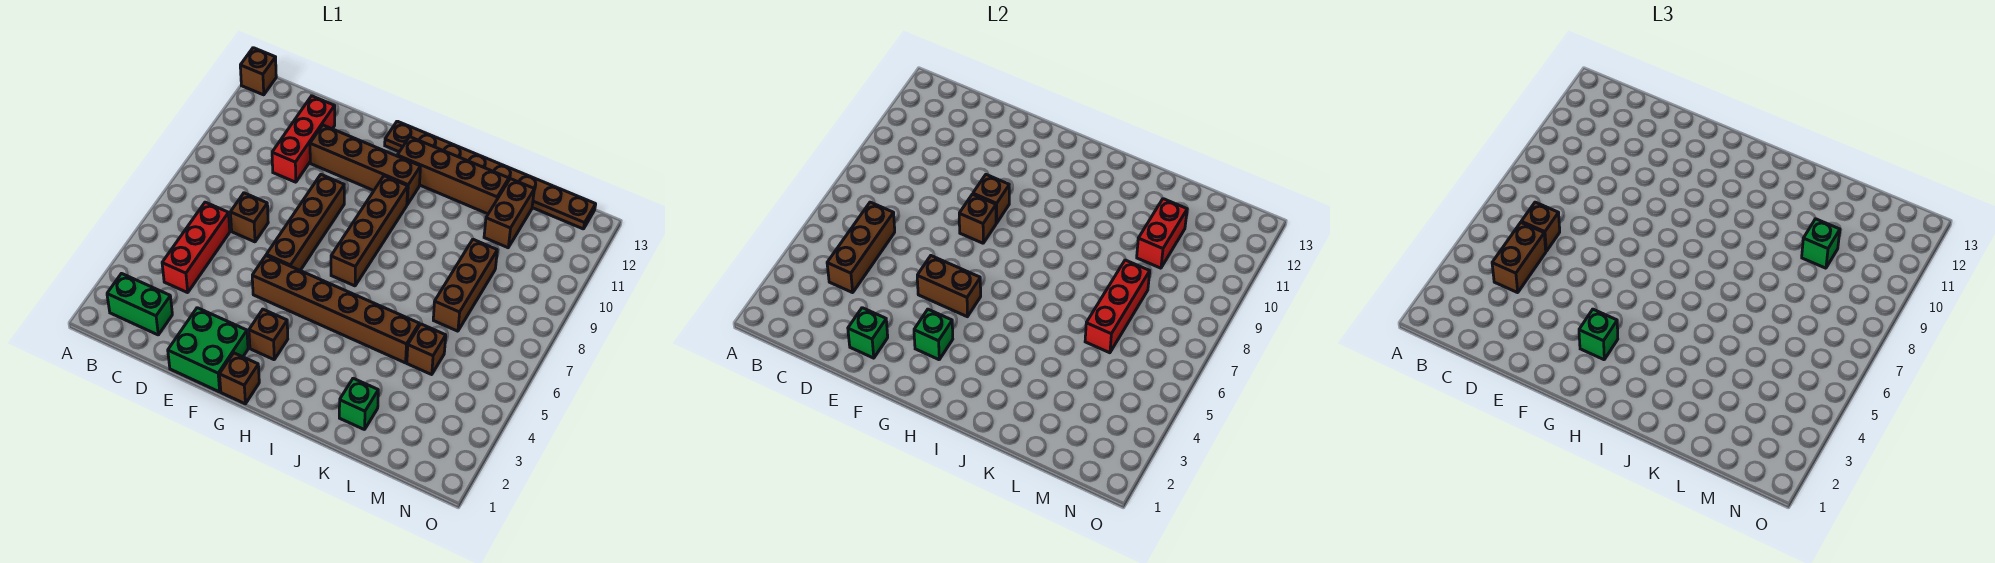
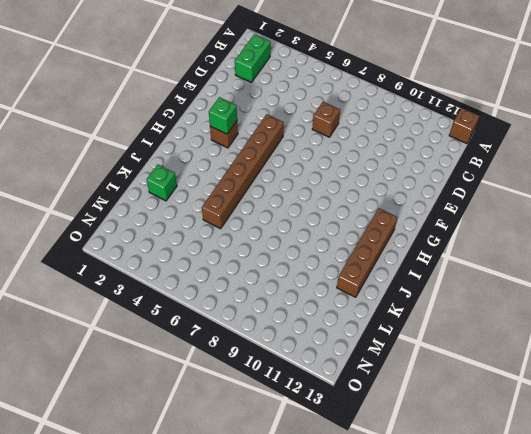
none -> red 1x3 brick [162,202,230,293]
none -> red 1x3 brick [272,96,335,182]
none -> green 2x2 brick [168,308,248,392]
none -> brown 1x4 brick [310,125,420,205]

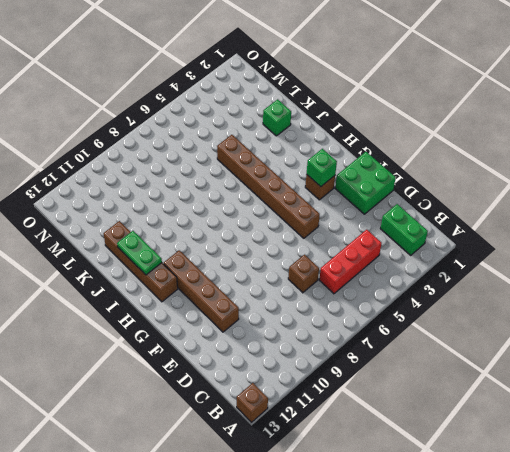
green 1x2 plate [117,231,162,275] -> none
none -> red 1x3 brick [272,96,335,182]
none -> brown 1x4 brick [266,175,344,270]
none -> brown 1x1 brick [220,353,259,404]
none -> brown 1x8 plate [385,121,596,229]

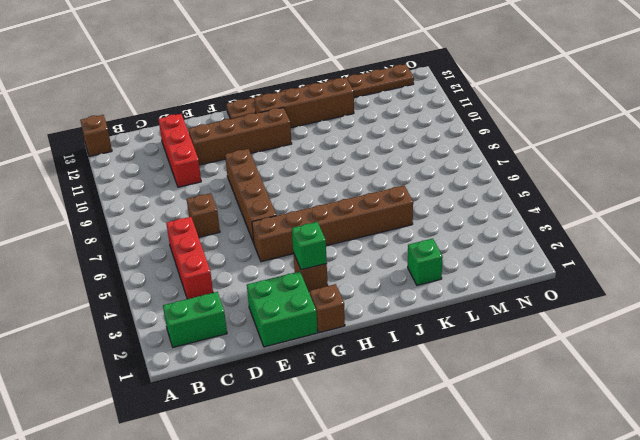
none -> brown 1x4 brick [331,176,408,286]
none -> brown 1x1 brick [407,324,446,375]
none -> brown 1x3 brick [433,239,497,331]
none -> brown 1x2 brick [484,179,534,248]

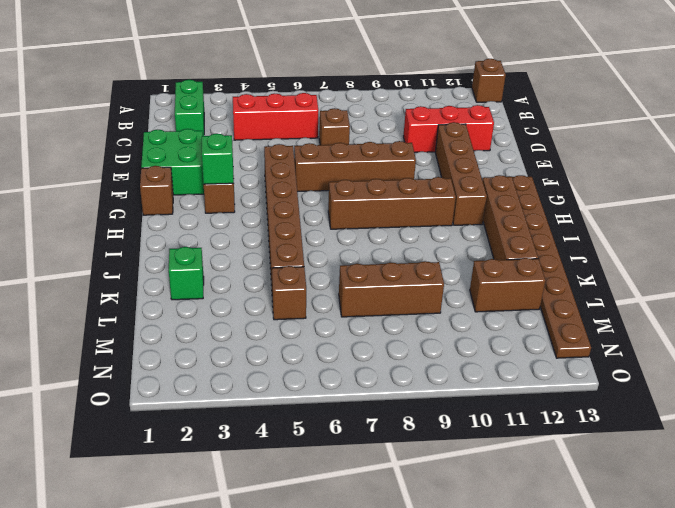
none -> brown 1x3 brick [827,202,895,293]
none -> green 1x1 brick [848,308,888,358]
none -> brown 1x2 brick [917,256,981,317]
none -> brown 1x1 brick [959,194,996,243]

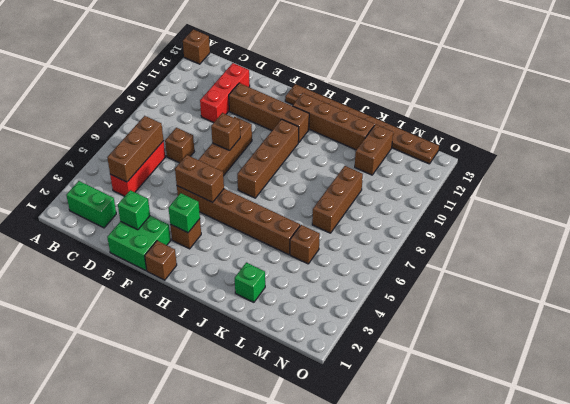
none -> brown 1x1 brick [973,175,1009,223]
none -> red 1x3 brick [1085,260,1150,353]
none -> red 1x2 brick [1137,199,1187,268]
none -> brown 1x2 brick [1492,223,1546,293]

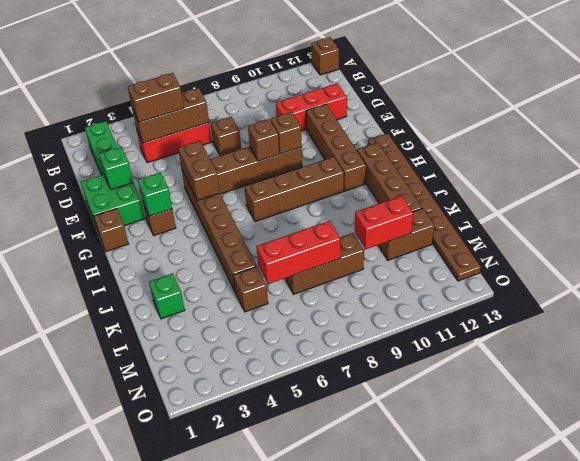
none -> brown 1x1 brick [1521,202,1560,251]
none -> green 1x1 brick [1579,309,1618,360]
none -> green 1x1 brick [1802,219,1840,268]

